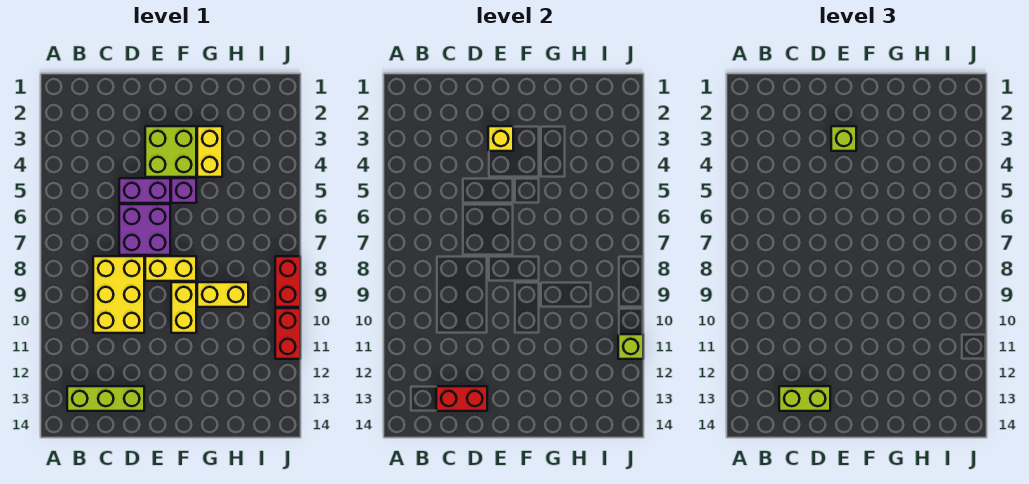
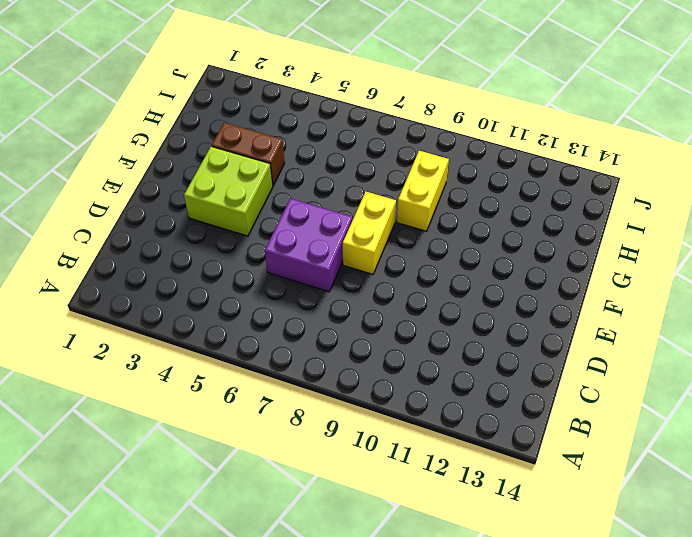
brown 1x2 brick [212,123,285,186] -> yellow 1x2 brick [197,126,222,177]
none -> lime 1x3 brick [67,386,144,411]
none -> yellow 2x3 brick [93,256,144,333]
none -> purple 1x2 brick [119,178,170,203]

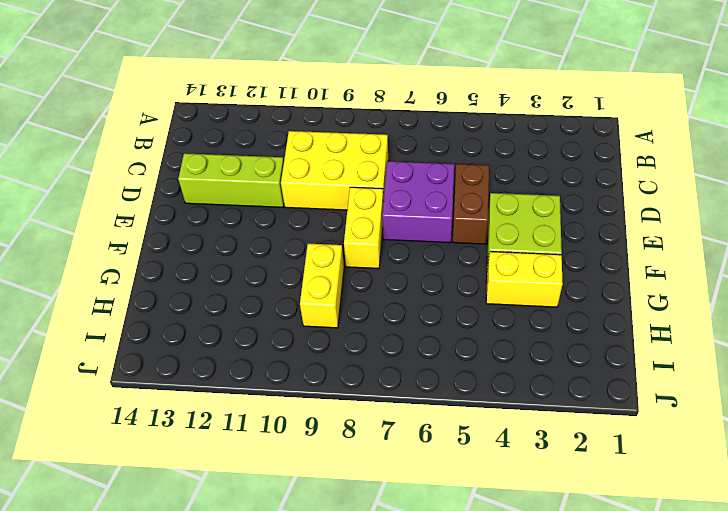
brown 1x2 brick [453,164,489,244] -> purple 1x2 brick [119,178,170,203]
lime 1x3 brick [178,153,284,207] -> lime 1x3 brick turned to [67,386,144,411]
none -> purple 1x1 brick [171,178,196,203]
none -> yellow 1x2 brick [171,282,196,333]
none -> red 1x2 brick [275,256,300,307]

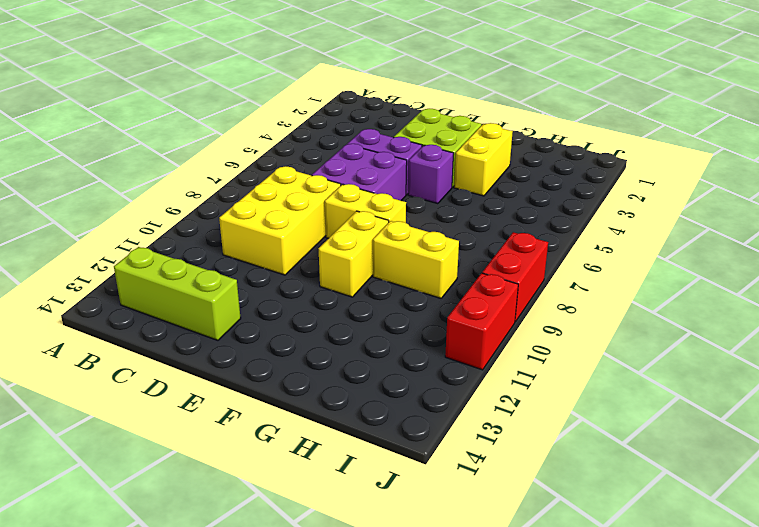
none -> red 1x2 brick [436,386,487,411]
none -> yellow 1x1 brick [488,126,513,151]
none -> lime 1x1 brick [618,334,643,359]

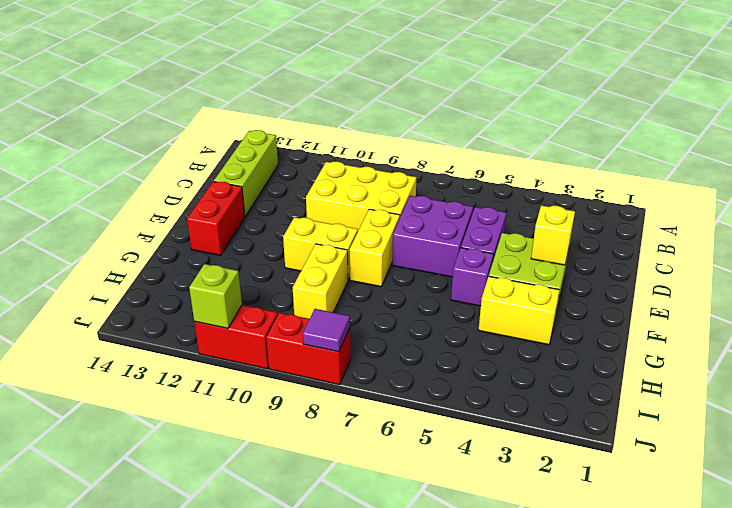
red 1x2 brick [187,181,245,255] -> red 1x2 brick moved to [436,386,487,411]
purple 1x1 tile [303,309,350,352] -> none
none -> lime 1x2 brick [779,386,830,411]
none -> lime 1x1 brick [831,126,856,151]

